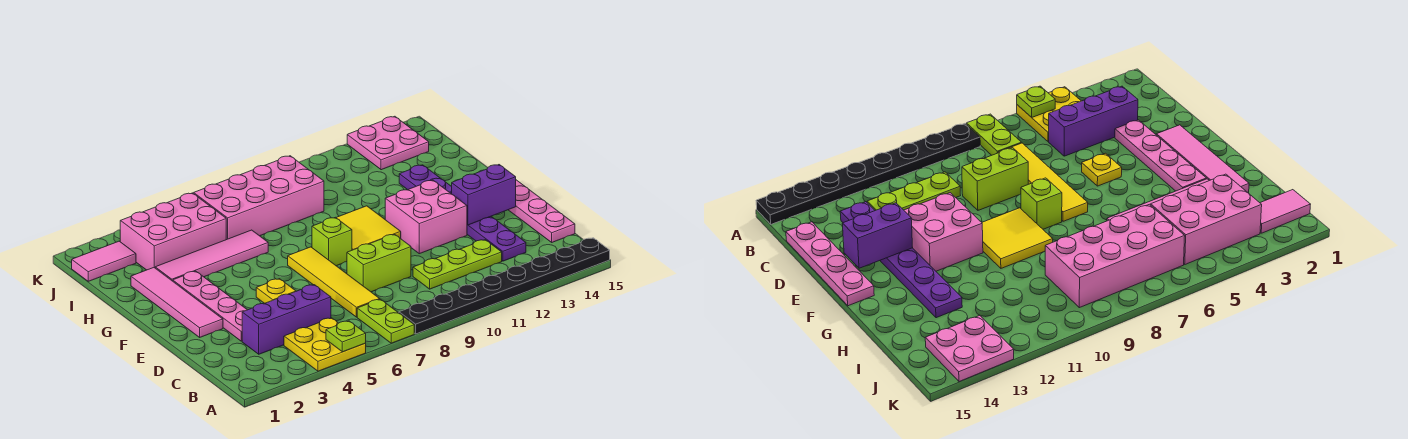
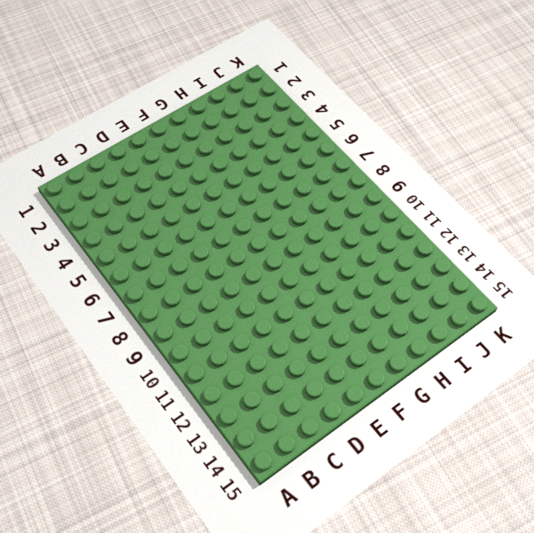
none -> yellow 2x2 plate [284,318,366,371]
none -> lime 1x2 plate [357,299,414,343]
none -> black 1x8 plate [399,238,610,334]

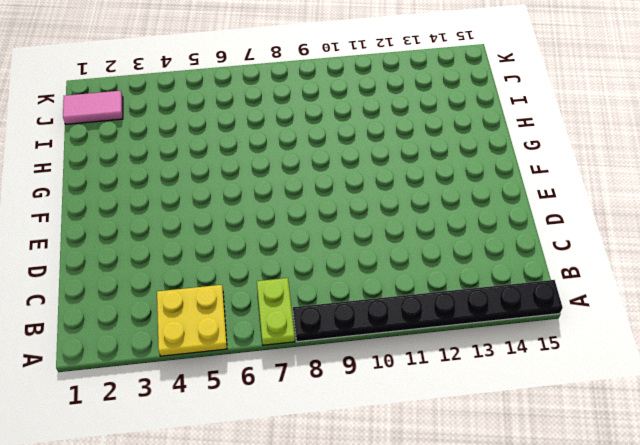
none -> purple 1x3 brick [242,285,331,354]
none -> yellow 1x4 tile [288,247,380,317]
none -> lime 1x3 plate [413,240,502,289]

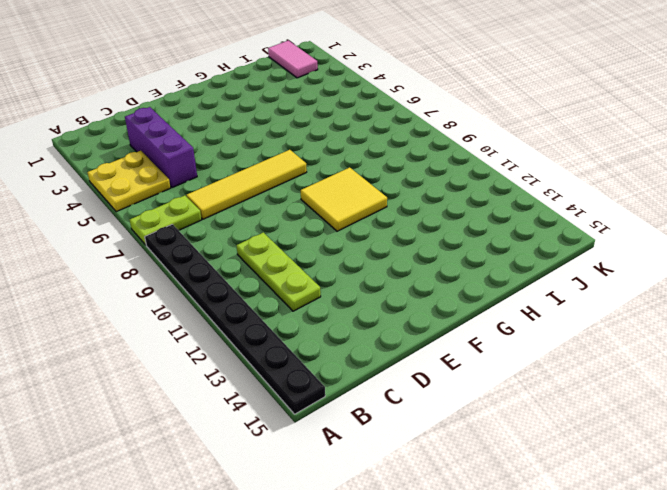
none -> purple 1x6 plate [399,165,526,261]
none -> pink 1x4 plate [509,180,575,242]
none -> pink 1x4 plate [173,271,247,341]

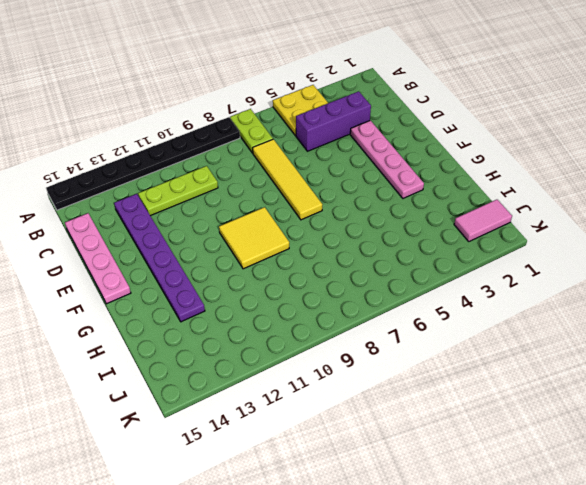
none -> lime 1x2 brick [347,234,411,292]
none -> pink 1x4 tile [131,268,223,337]
none -> yellow 1x1 plate [256,279,296,303]

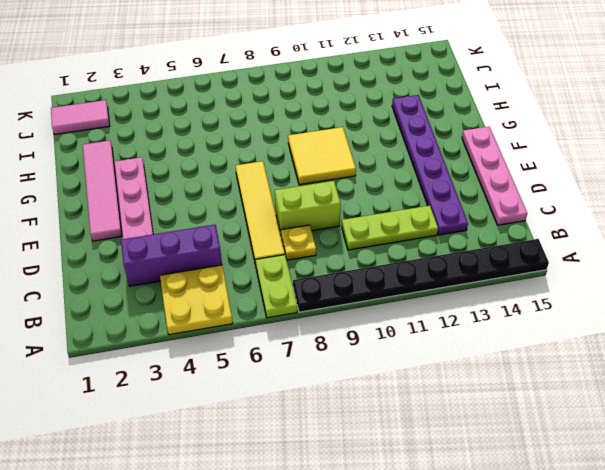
yellow 1x1 plate [281,225,316,260] -> yellow 1x1 plate moved to [256,279,296,303]
none -> pink 2x2 brick [385,180,467,254]
none -> lime 1x1 brick [312,217,352,266]
none -> pink 1x4 tile [155,230,268,281]

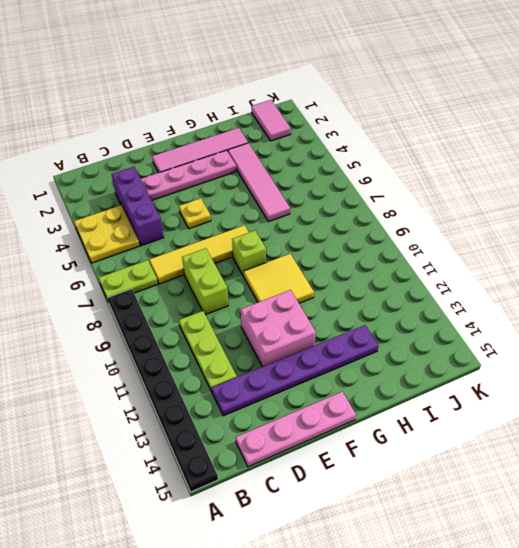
none -> pink 2x3 brick [120,193,226,270]
none -> pink 2x4 brick [194,156,324,240]
none -> pink 2x2 plate [347,116,429,170]

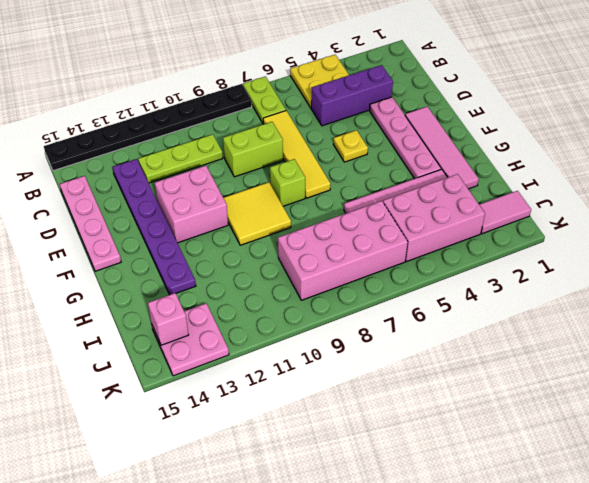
pink 1x1 brick [148,293,188,345] -> none
none -> lime 1x1 plate [326,321,366,352]
none -> purple 1x2 brick [452,165,516,225]

